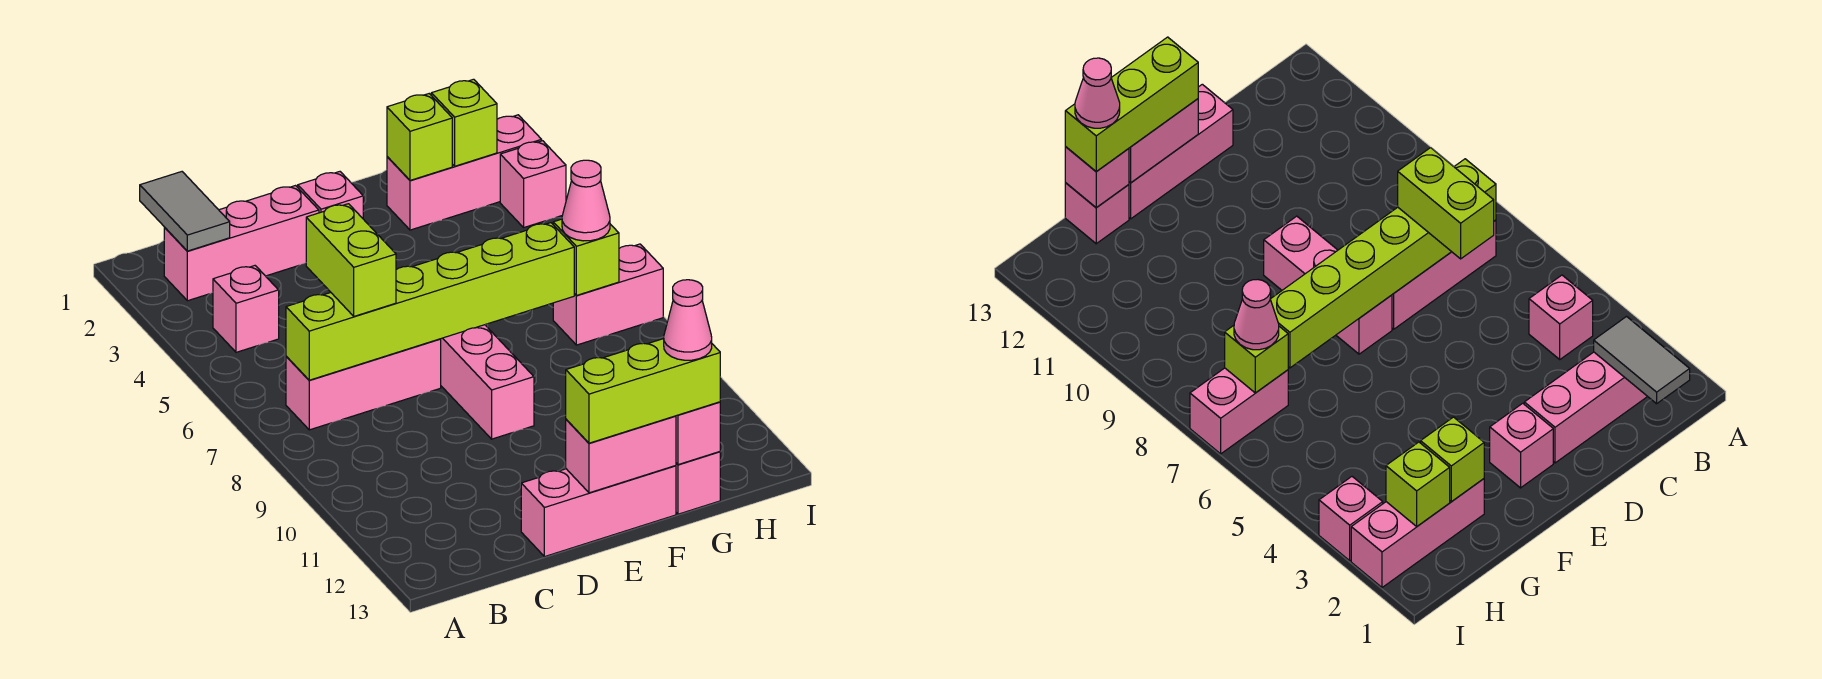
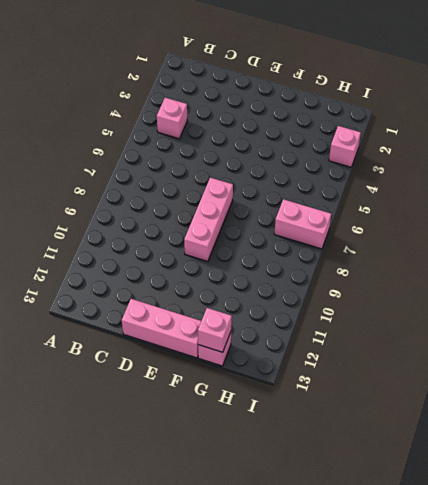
none -> pink 1x3 brick [164,186,319,301]
none -> pink 1x3 brick [286,339,441,430]
none -> pink 1x1 brick [298,172,363,218]

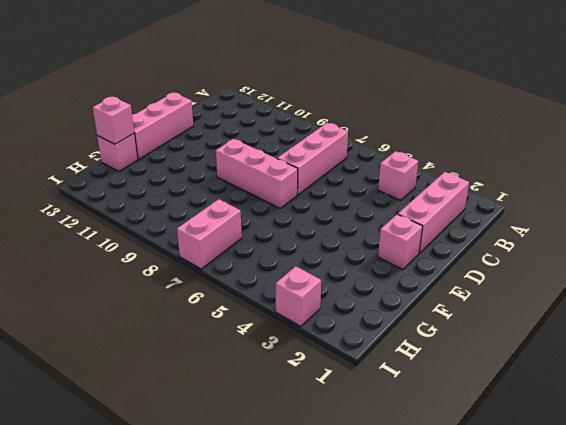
none -> pink 1x3 brick [387,115,542,230]
none -> grey 1x2 tile [140,172,230,251]
none -> lime 1x6 brick [286,223,574,380]

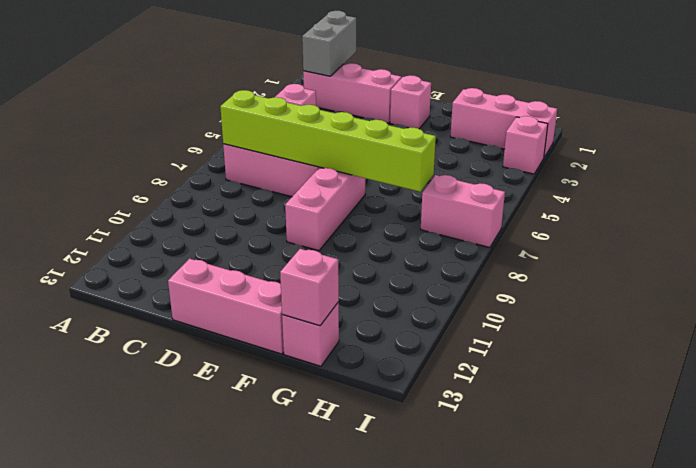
grey 1x2 brick [302,11,356,76] -> grey 1x2 tile [140,172,230,251]
none -> pink 1x2 brick [566,416,676,493]
none -> lime 1x1 brick [387,94,452,180]
none -> lime 1x1 brick [431,79,497,166]

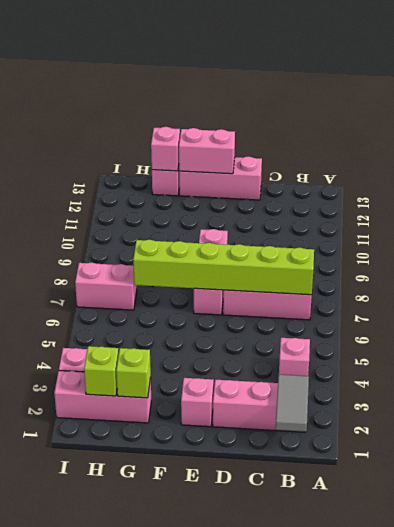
none -> lime 1x1 brick [553,219,619,295]
none -> lime 1x2 brick [306,204,396,316]
none -> lime 1x3 brick [566,339,720,443]

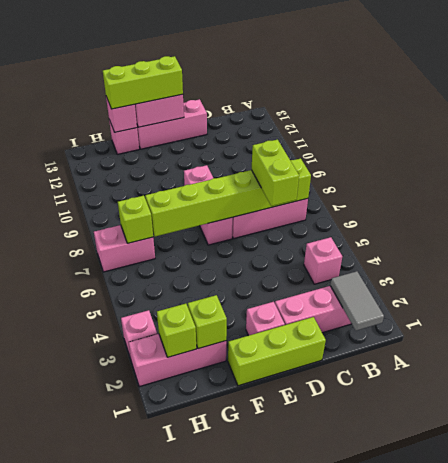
lime 1x3 brick [228,317,326,386] -> none
none -> pink 1x1 cone [562,160,610,241]
none -> pink 1x1 cone [664,280,712,360]

